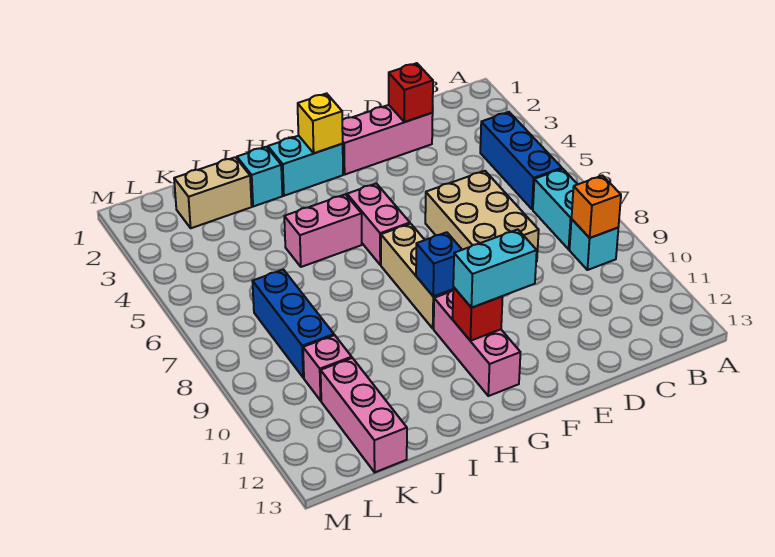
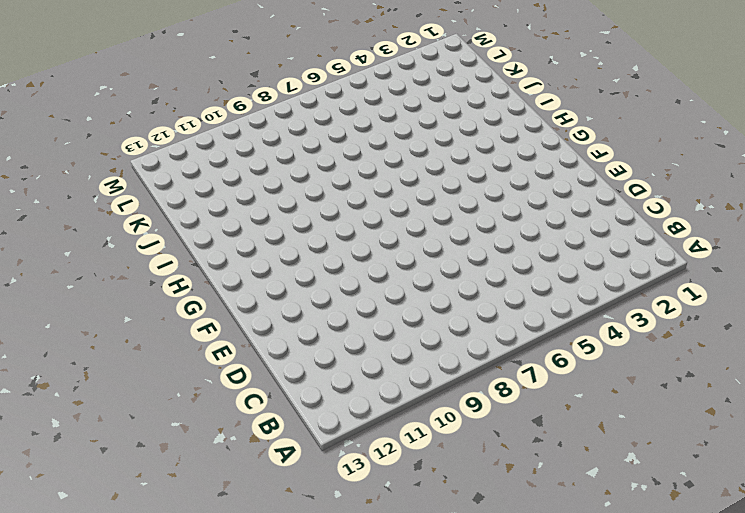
none -> blue 1x3 brick [480,112,562,209]
none -> cyan 1x2 brick [533,169,577,249]
none -> cyan 1x1 brick [569,219,618,270]

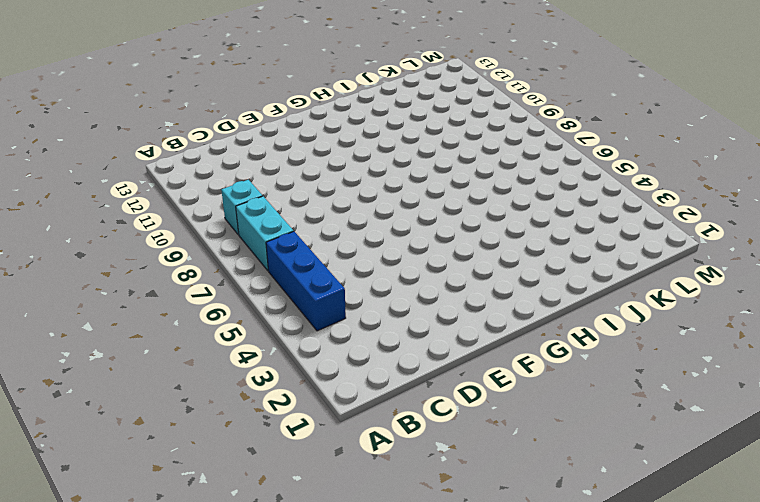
none -> pink 1x3 brick [342,105,433,174]
none -> tan 2x3 brick [425,171,539,262]
none -> cyan 1x2 brick [268,136,343,196]

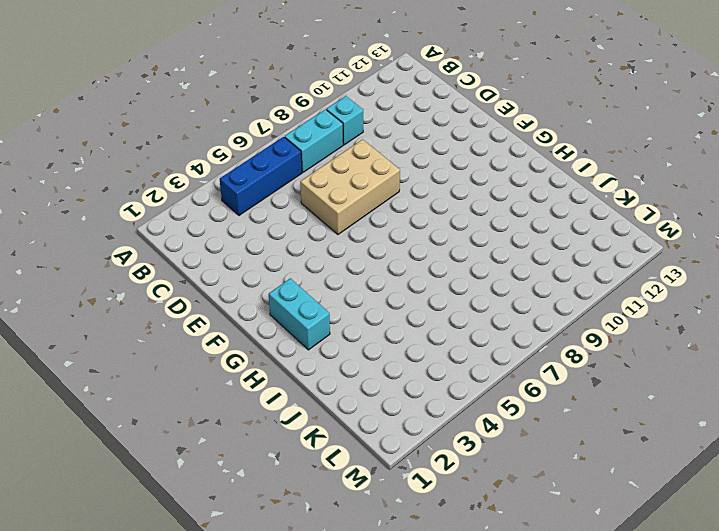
none -> pink 1x3 brick [342,105,433,174]
none -> pink 1x2 brick [347,183,410,265]
none -> tan 1x3 brick [381,224,453,329]

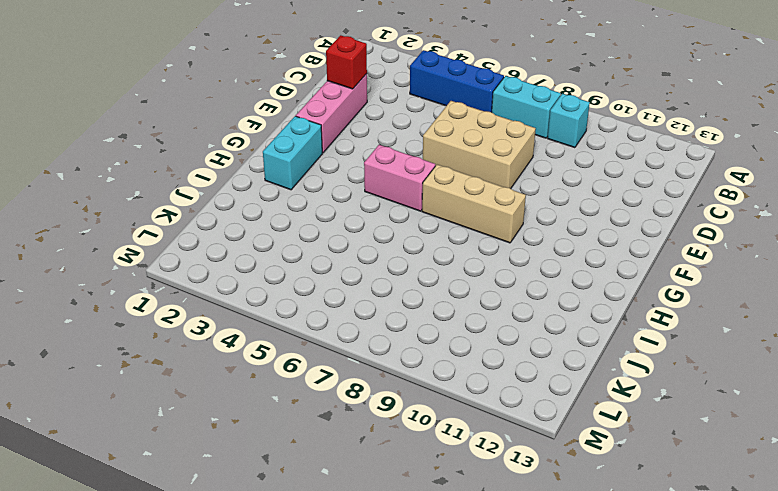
none -> pink 1x3 brick [434,290,520,396]
none -> pink 1x2 brick [284,194,362,267]
none -> cyan 1x1 brick [237,147,282,207]

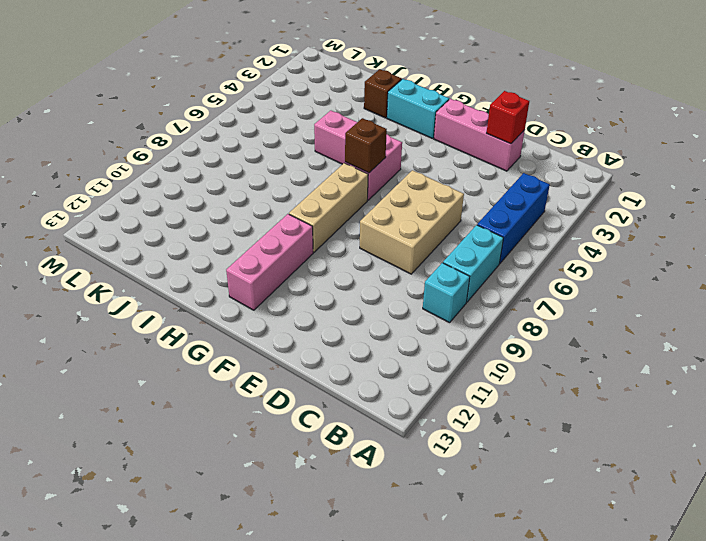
brown 1x1 brick [345,118,387,173] -> none
brown 1x1 brick [364,69,402,118] -> cyan 1x1 brick [237,147,282,207]
none -> tan 1x2 brick [174,157,252,228]
none -> blue 1x3 brick [252,270,334,378]
none -> pink 1x1 brick [303,335,352,401]

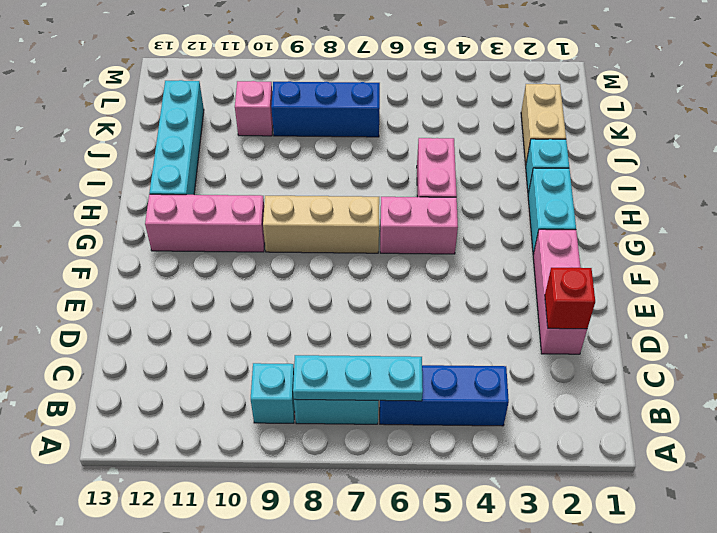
cyan 1x3 plate [293,355,423,401] -> none
cyan 1x4 brick [149,80,204,195] -> pink 1x3 brick [321,358,407,472]
none -> tan 2x3 brick [425,171,539,262]
none -> orange 1x1 brick [572,176,621,238]
none -> yellow 1x1 brick [298,93,343,153]

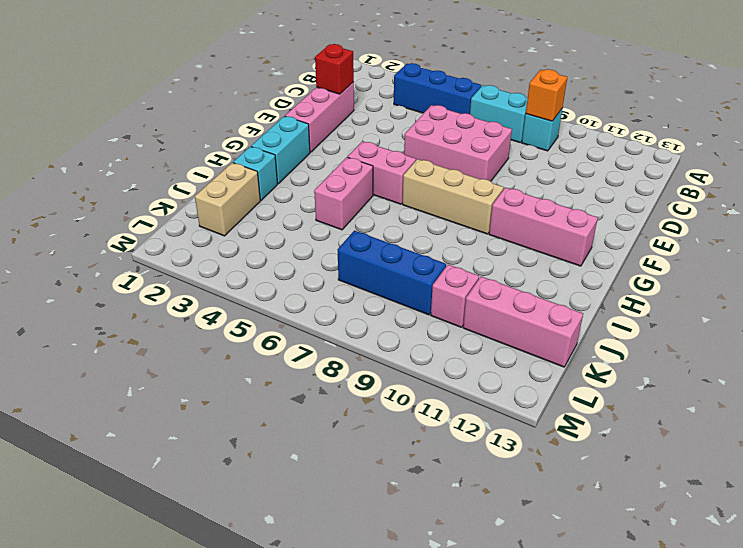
pink 2x3 brick [404,105,512,181] -> tan 2x3 brick [425,171,539,262]
none -> yellow 1x1 brick [298,93,343,153]
none -> blue 1x1 brick [416,232,462,296]
none -> red 1x1 brick [453,287,503,341]

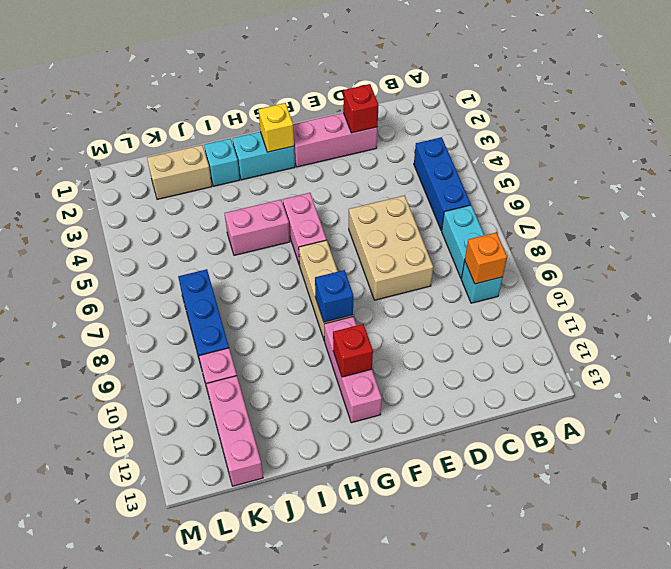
none -> cyan 1x2 brick [453,230,537,308]

